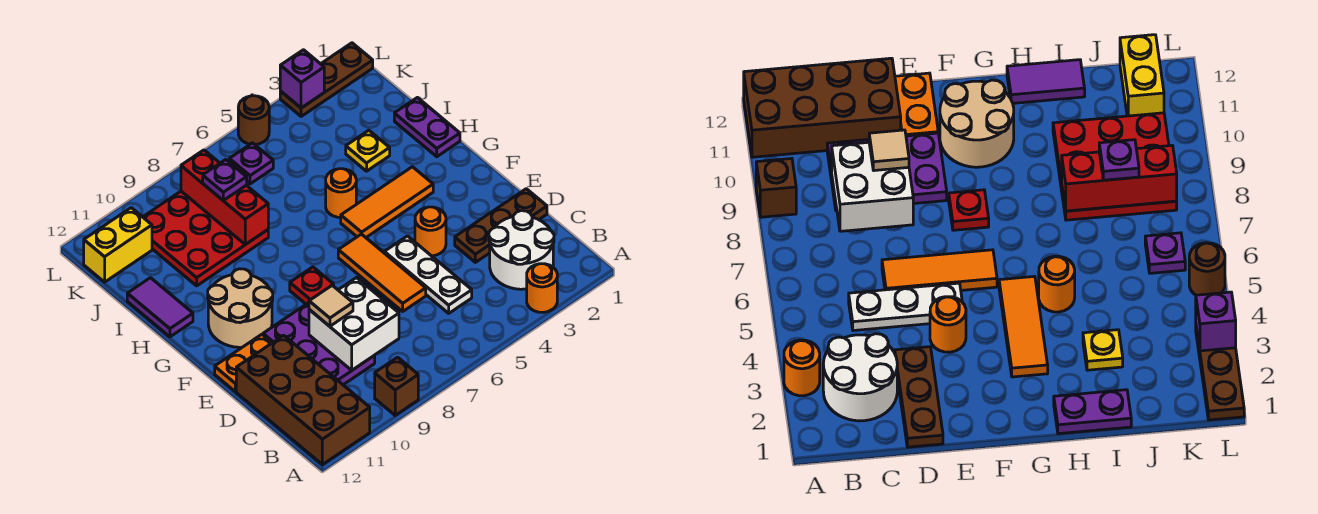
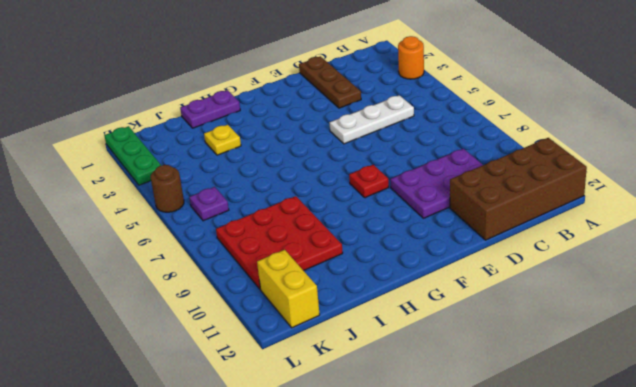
green 1x3 plate [104,126,161,185] -> brown 1x3 plate [280,43,373,116]
none -> brown 1x1 brick [375,357,418,415]
none -> white 2x2 round brick [489,211,554,289]
none -> orange 1x3 tile [338,234,426,311]

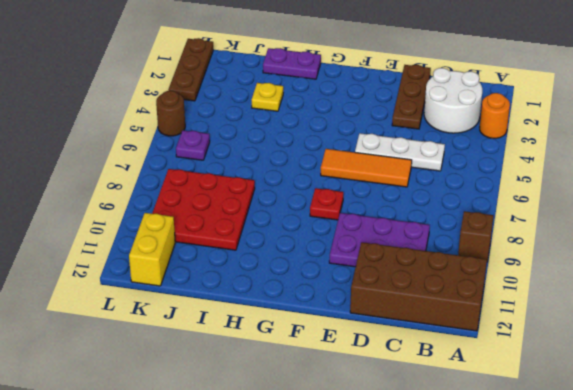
none -> orange 1x1 round brick [415,207,446,256]
none -> orange 1x2 plate [215,334,272,391]
none -> tan 2x2 round brick [208,269,273,347]

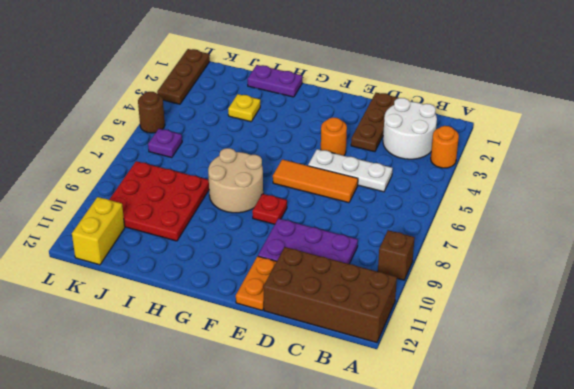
tan 2x2 round brick [208,148,263,213] -> tan 2x2 round brick moved to [208,269,273,347]
none -> orange 1x3 tile [341,167,433,237]
none -> orange 1x1 round brick [326,169,356,217]
none -> purple 1x2 tile [127,278,193,337]

